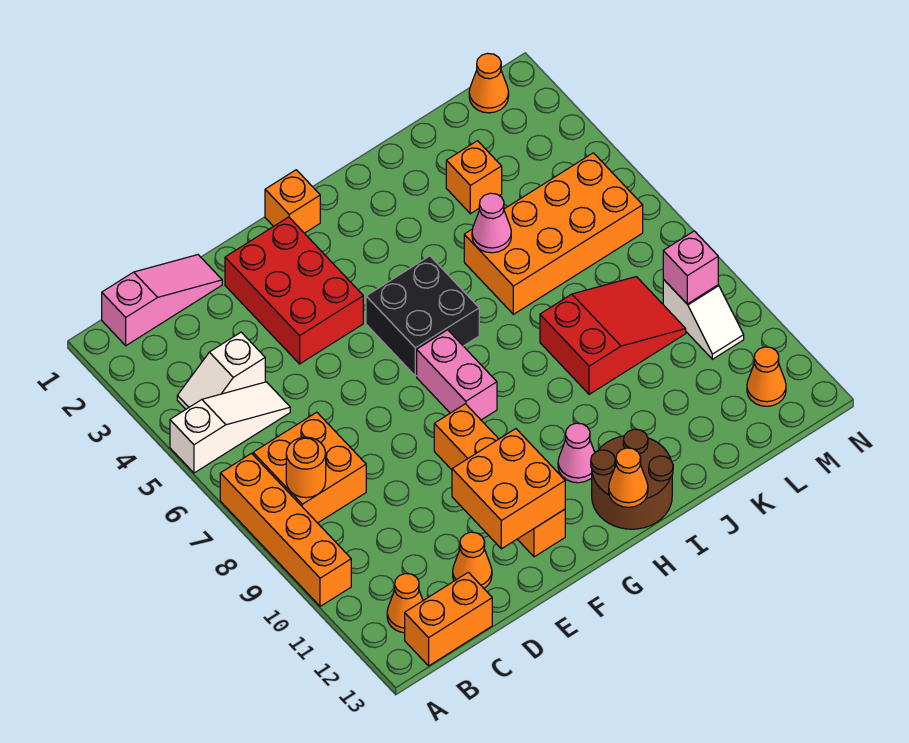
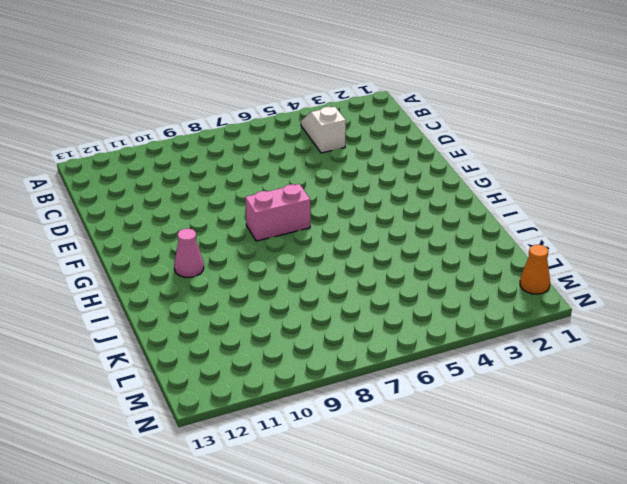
none -> white 1x3 slope [170,382,290,473]
none -> orange 1x4 brick [220,454,351,606]
none -> pink 1x3 slope [102,255,222,346]

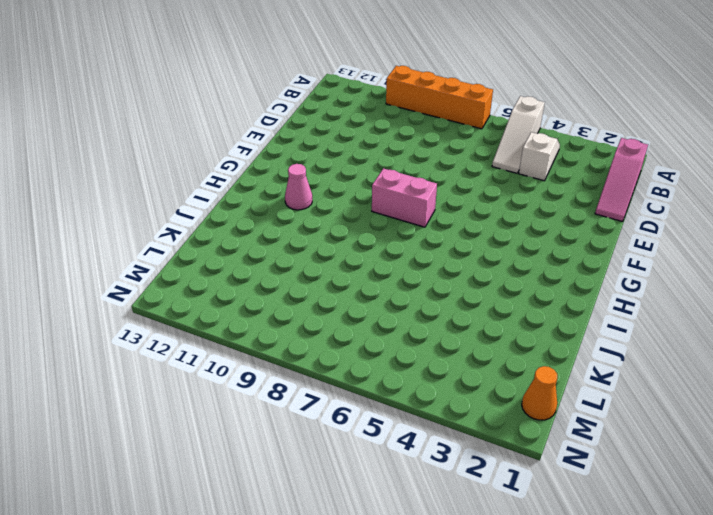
none -> orange 2x2 brick [253,412,366,523]
none -> orange 1x1 cone [387,574,423,633]
none -> orange 1x2 brick [405,572,492,666]

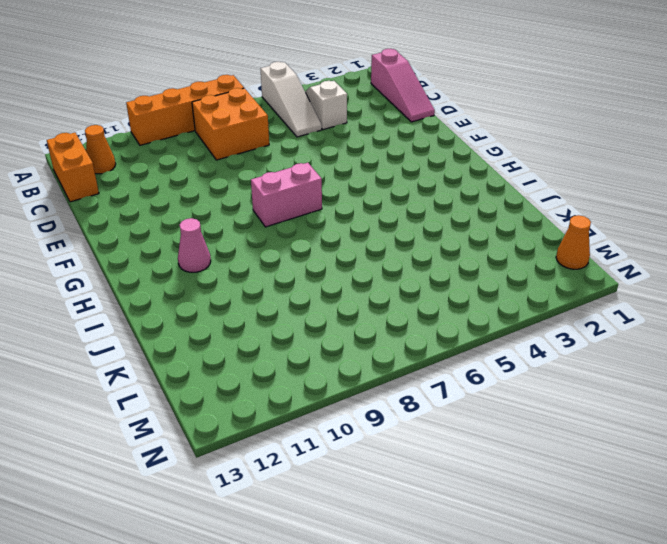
none -> orange 1x1 cone [453,532,492,588]
none -> red 2x3 brick [225,217,363,364]
none -> orange 1x4 brick [434,404,565,557]

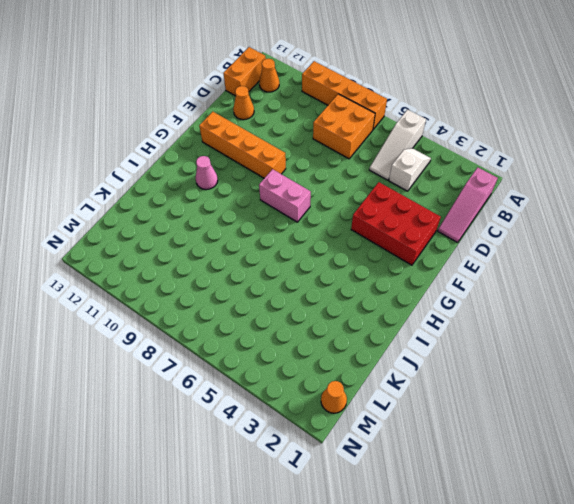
none -> orange 1x1 brick [265,170,320,233]
none -> black 2x2 brick [366,256,479,376]
none -> brown 2x2 round brick [591,429,673,529]

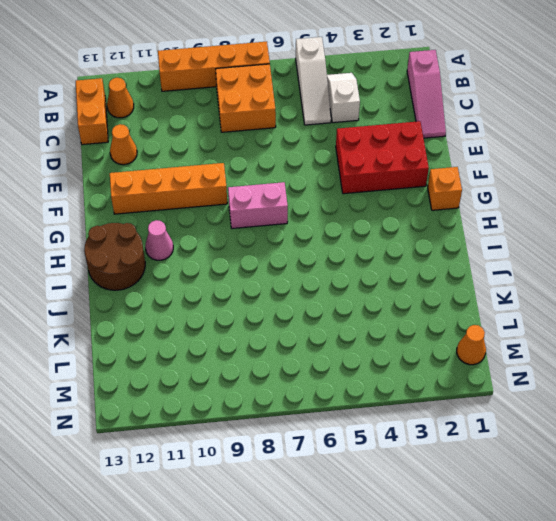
none -> black 2x2 brick [366,256,479,376]
none -> orange 2x4 brick [464,153,643,314]
none -> red 2x3 slope [540,277,686,394]

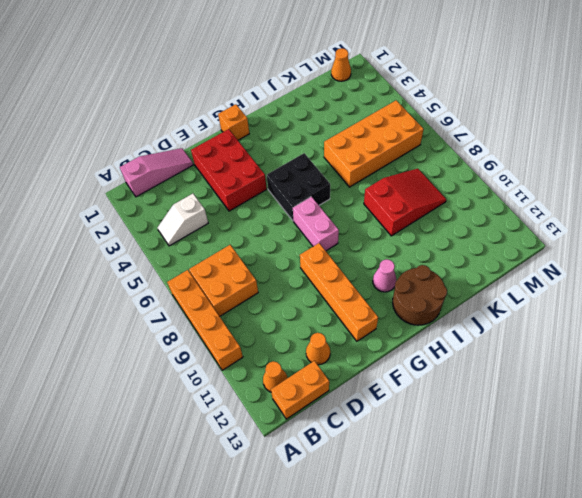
none -> white 1x3 slope [170,382,290,473]
none -> orange 1x1 brick [446,141,502,214]
none -> white 1x2 slope [663,279,744,359]

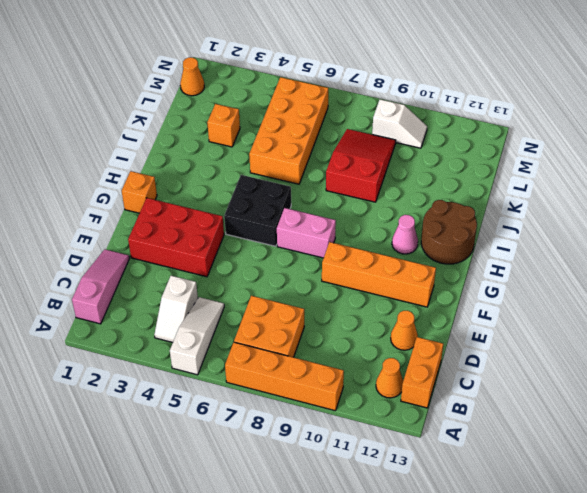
none -> orange 1x1 cone [747,347,786,406]
none -> orange 1x1 round brick [286,437,326,498]
none -> orange 2x2 brick [452,429,565,549]

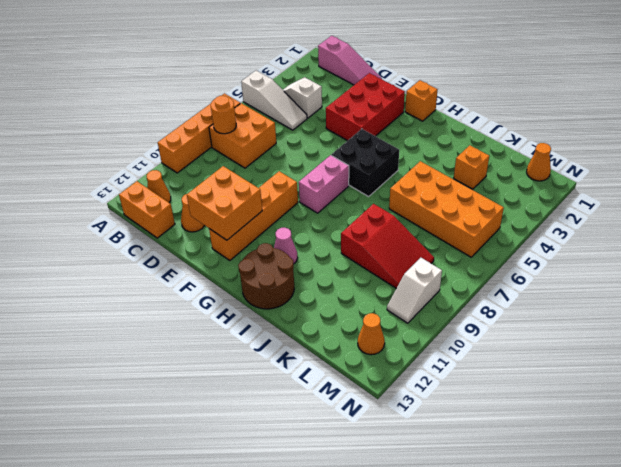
none -> orange 1x1 cone [609,448,648,507]
none -> pink 1x1 cone [472,193,511,253]
none -> pink 1x1 brick [663,231,718,304]

